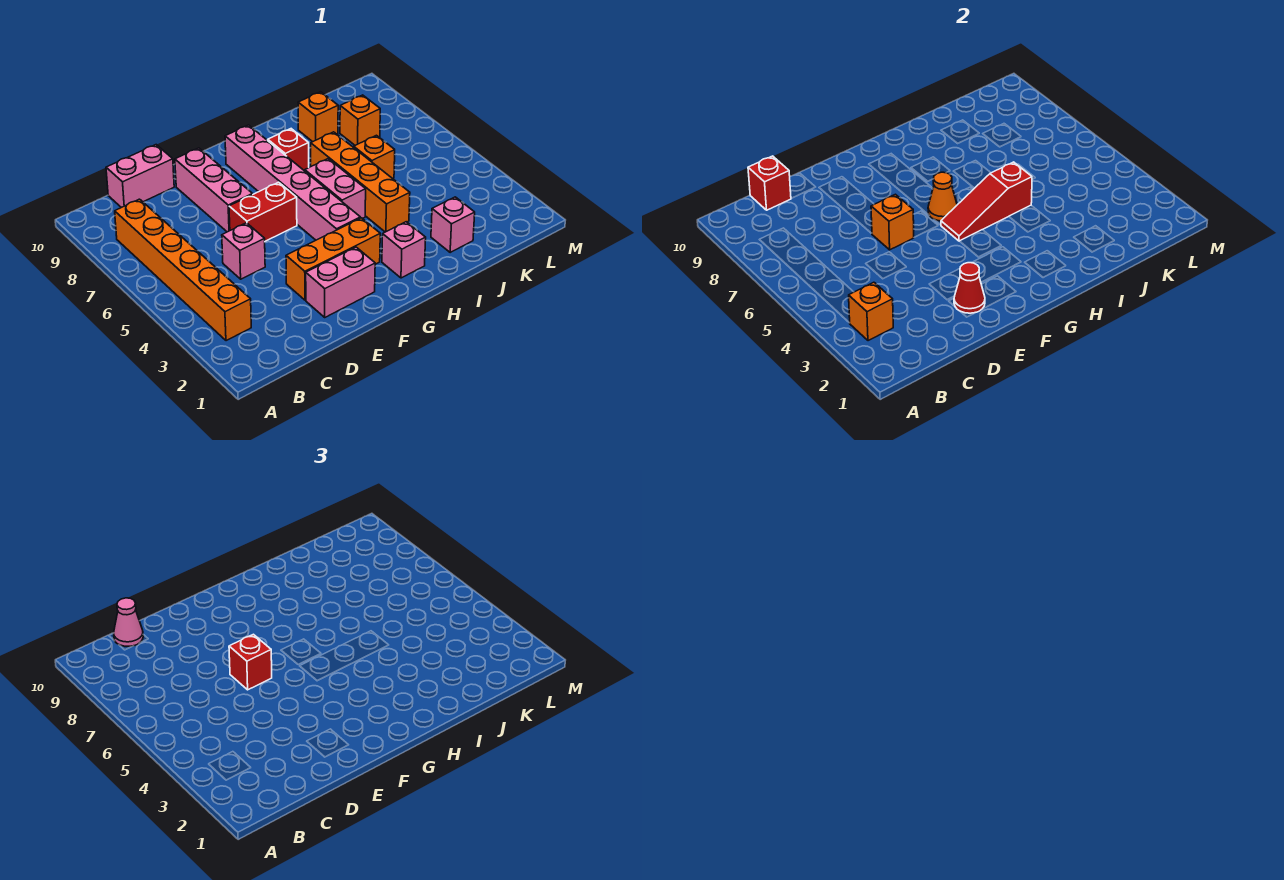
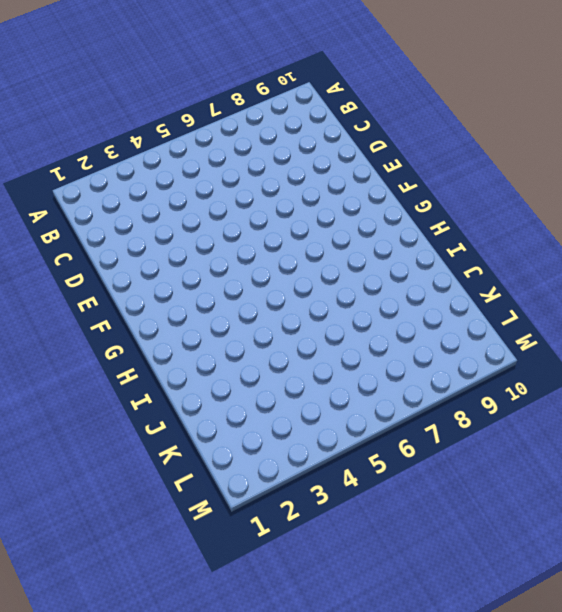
none -> orange 1x6 brick [115,199,251,341]
none -> pink 1x2 brick [106,145,174,208]
none -> pink 1x1 brick [222,223,265,279]

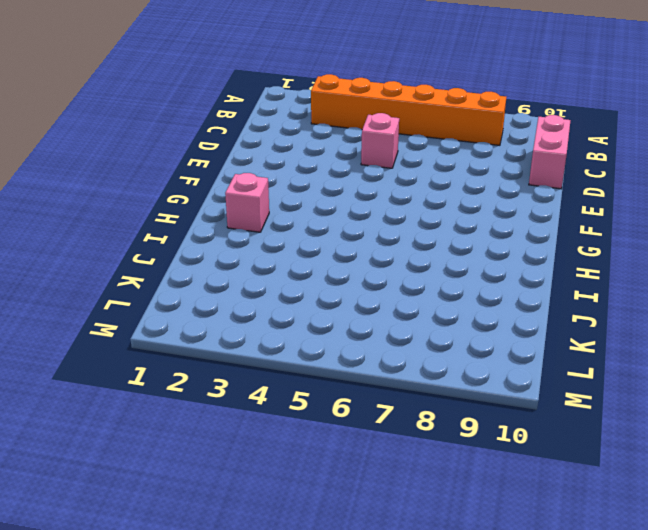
none -> pink 1x2 brick [306,247,375,317]
none -> orange 1x3 brick [286,218,380,300]
none -> red 1x2 brick [229,182,297,241]

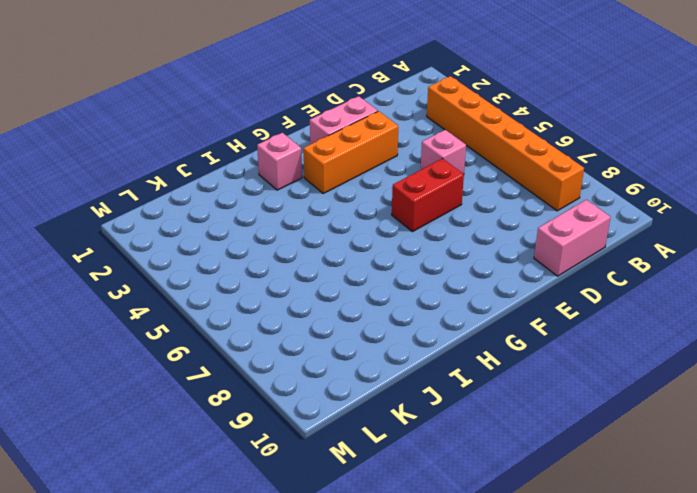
none -> pink 1x3 brick [175,148,253,232]
none -> pink 1x6 brick [225,125,360,240]
none -> pink 1x2 brick [305,159,366,219]

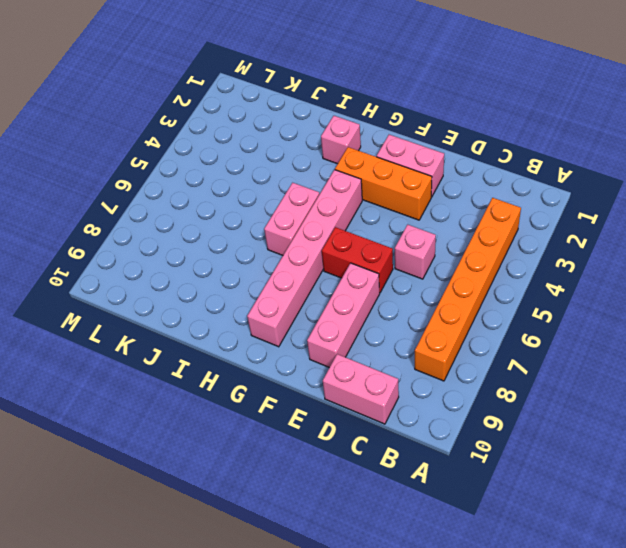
none -> red 1x1 brick [268,129,309,171]
none -> orange 1x4 brick [311,132,410,232]
none -> pink 1x1 brick [431,197,475,253]

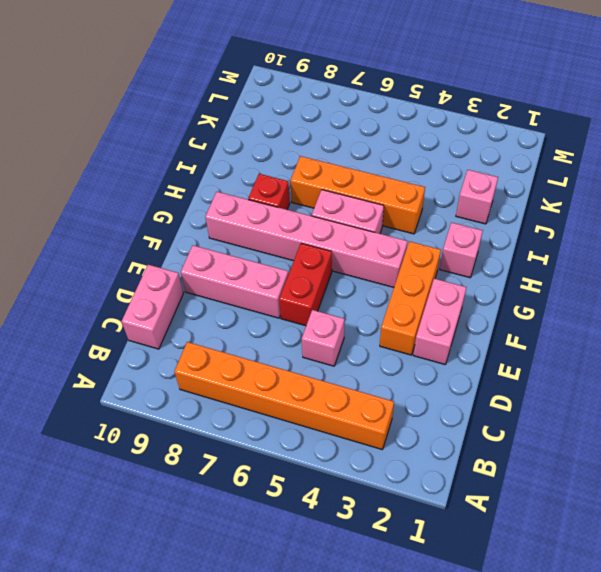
none -> orange 1x1 brick [354,135,395,179]
none -> orange 1x1 brick [298,92,338,142]
none -> orange 1x1 brick [340,95,380,145]

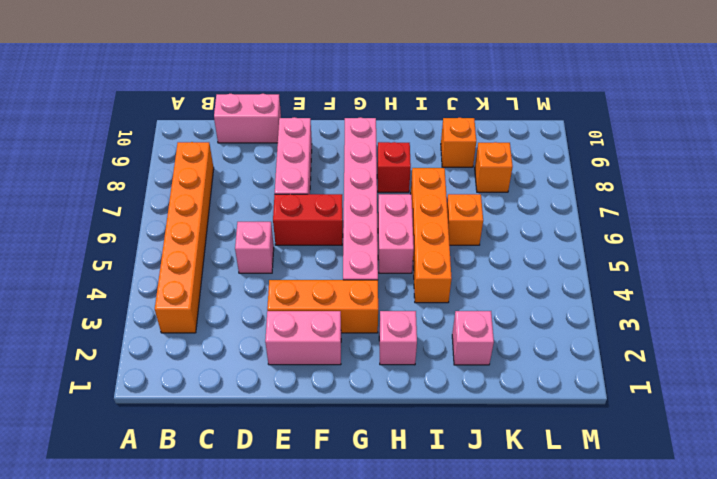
none -> orange 1x1 brick [849,282,893,341]
none -> red 1x1 brick [748,156,791,210]
none -> red 1x1 cone [954,263,985,313]

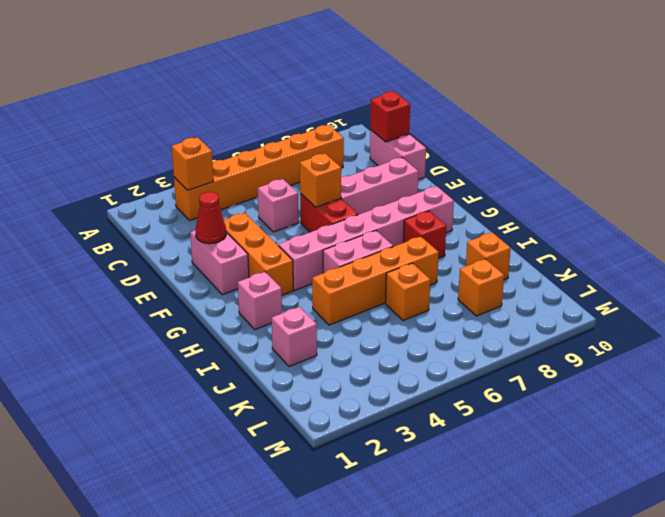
none -> red 1x3 slope [941,162,1032,241]
none -> orange 1x1 cone [928,172,957,221]
none -> pink 1x1 cone [114,598,143,646]

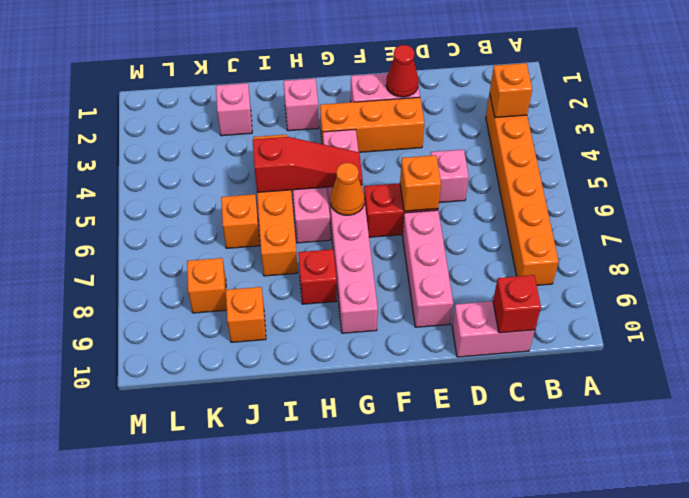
none -> pink 1x1 cone [114,598,143,646]
none -> red 1x1 brick [229,634,272,690]

